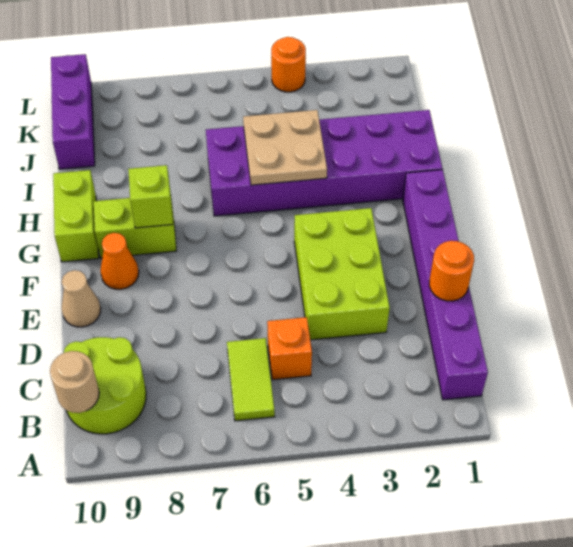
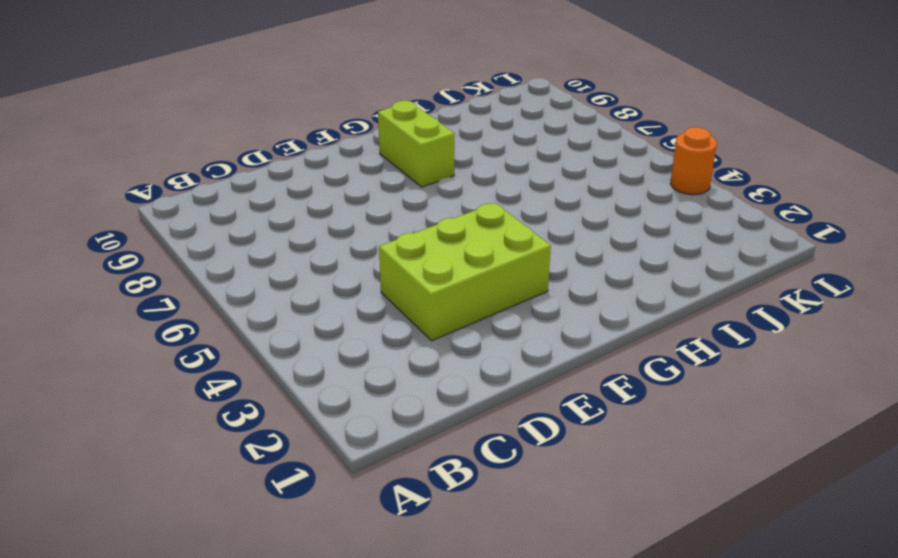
none -> purple 1x6 brick [403,170,488,400]
none -> lime 1x2 tile [227,338,275,421]
none -> lime 2x2 round brick [64,337,146,434]

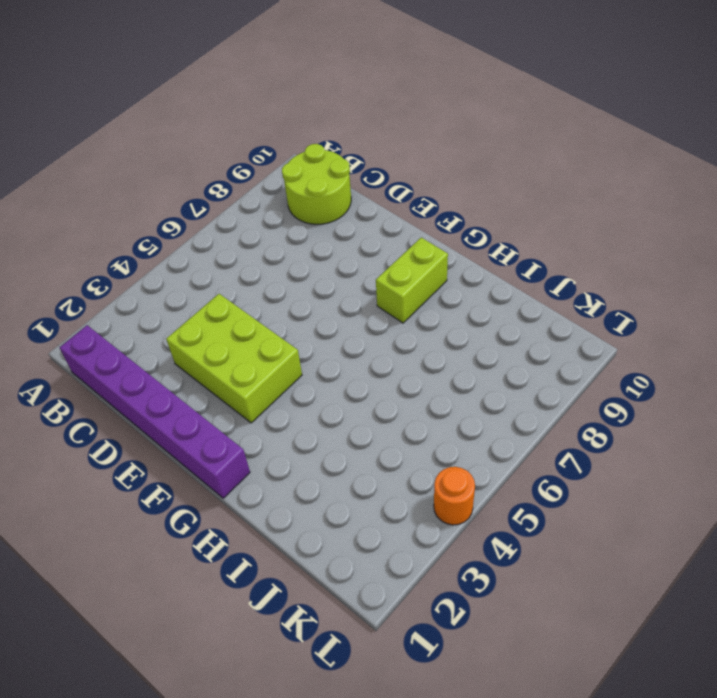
none -> lime 1x2 tile [227,338,275,421]
none -> orange 1x1 brick [267,317,312,380]
none -> tan 1x1 cone [61,270,101,327]

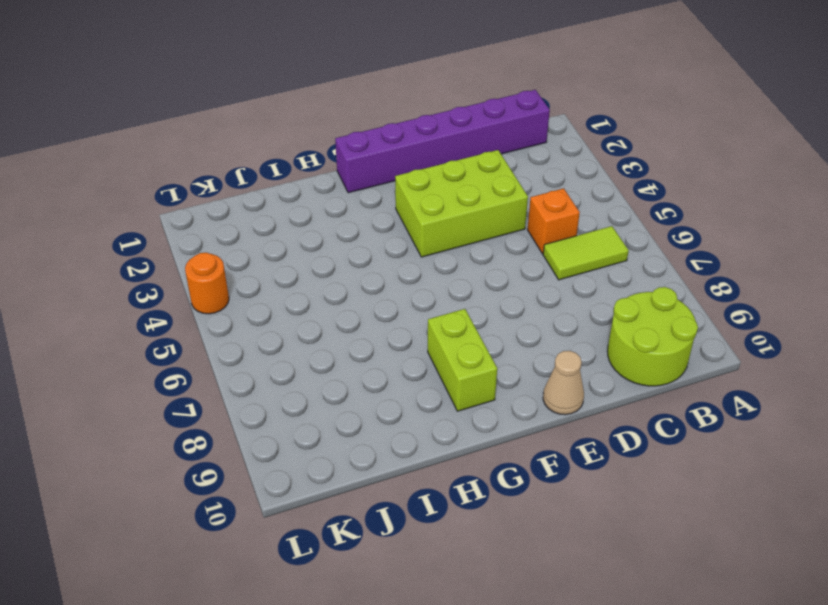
none -> orange 1x1 cone [100,233,139,289]
none -> lime 1x2 brick [53,170,99,262]
none -> purple 2x6 brick [206,110,442,216]

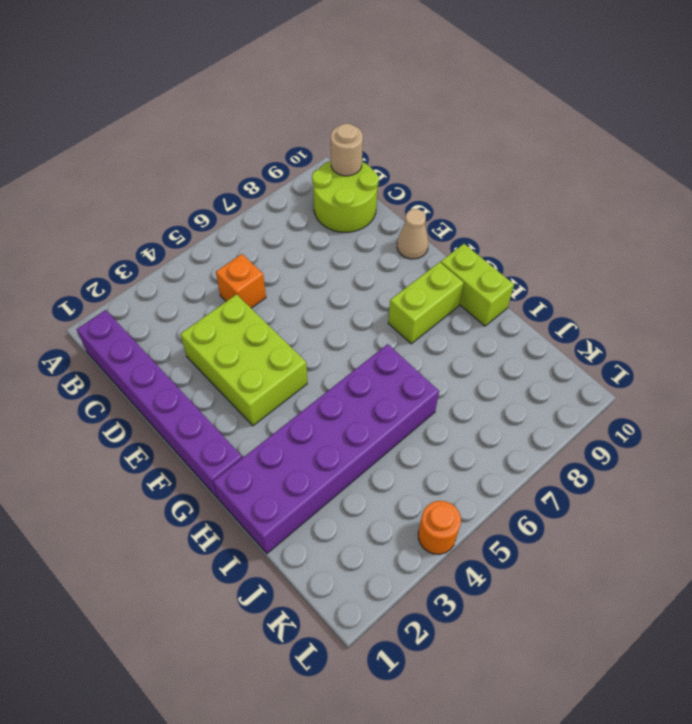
none -> lime 1x2 tile [227,338,275,421]
none -> orange 1x1 cone [100,233,139,289]
none -> purple 1x3 brick [51,54,95,169]

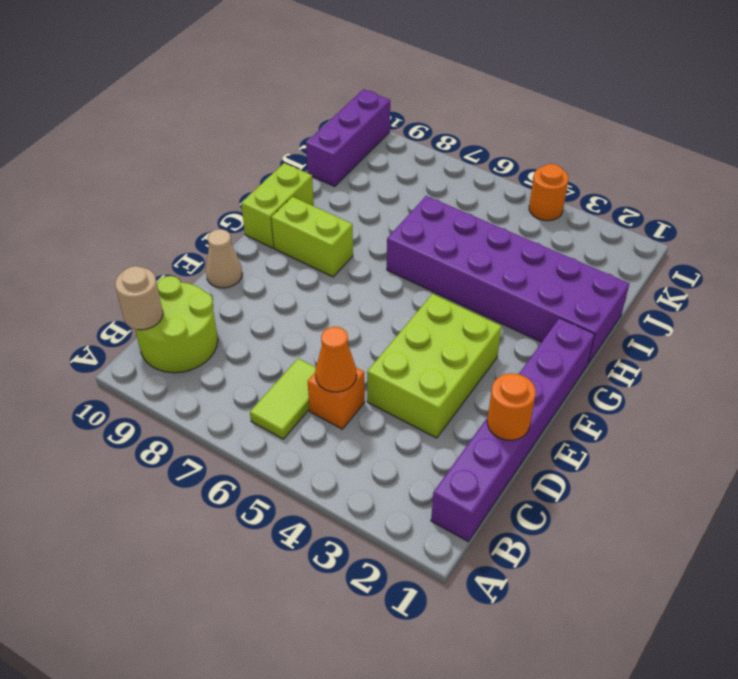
orange 1x1 cone [315,327,356,392] -> orange 1x1 cone moved to [100,233,139,289]
none -> lime 1x1 brick [128,165,173,228]
none -> tan 2x2 plate [243,110,327,185]

